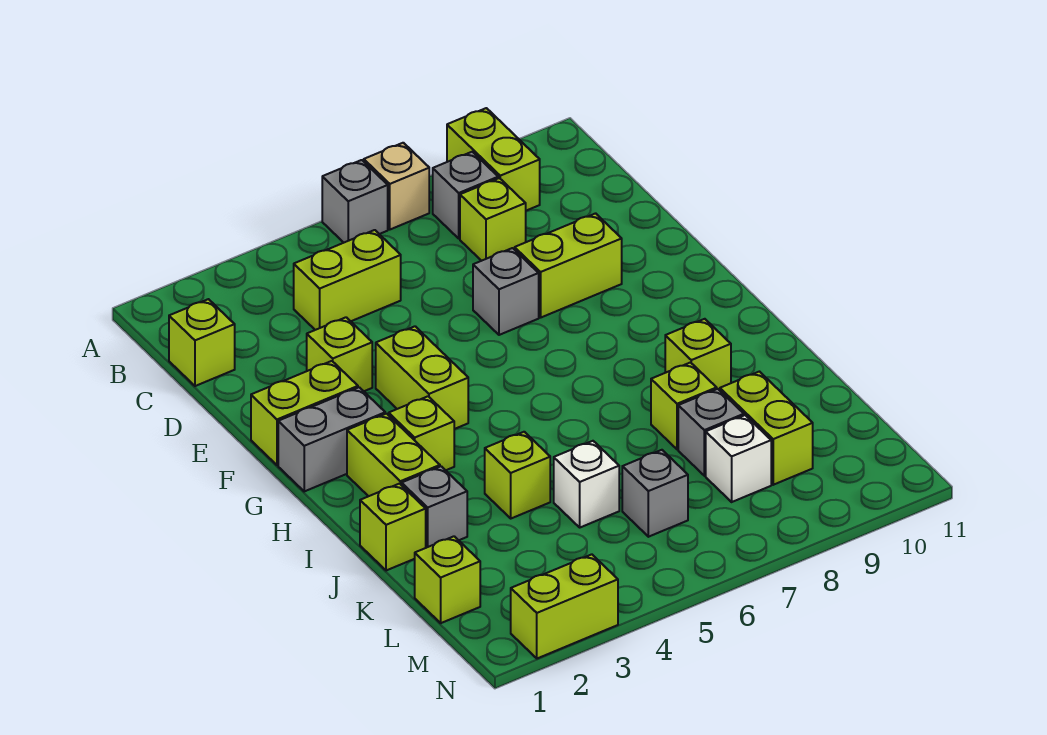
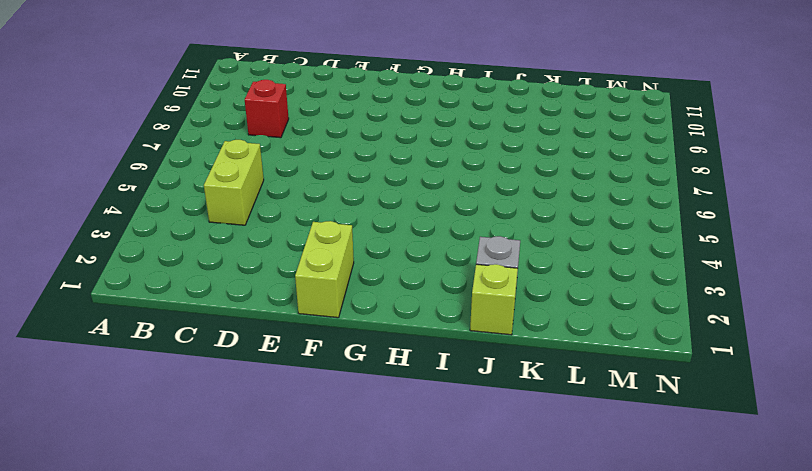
red 1x1 brick [245,80,289,138] -> lime 1x1 brick [460,178,526,261]
none -> grey 1x1 brick [322,160,388,243]
none -> tan 1x1 brick [364,143,429,229]
none -> lime 1x2 brick [447,108,540,211]

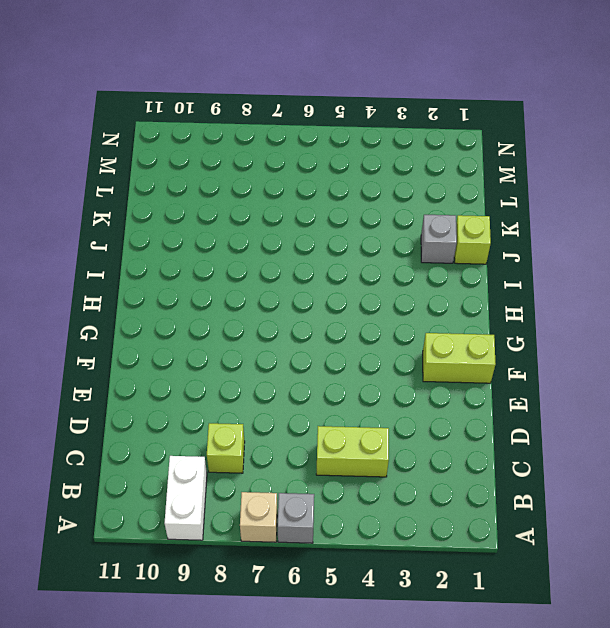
white 1x2 brick [165,456,207,540] -> lime 1x2 brick [447,108,540,211]
none -> grey 1x1 brick [433,152,498,238]
none -> lime 1x1 brick [169,299,235,386]
none -> lime 1x1 brick [307,317,372,391]

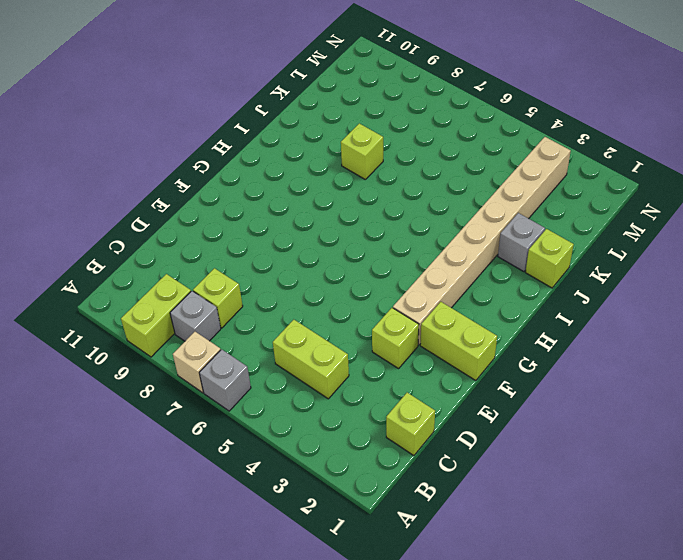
tan 1x8 brick [393,137,571,345] -> lime 1x1 brick [389,396,454,470]
none -> grey 1x1 brick [473,248,539,335]
none -> lime 1x2 brick [515,213,622,318]
none -> lime 1x2 brick [376,326,468,429]

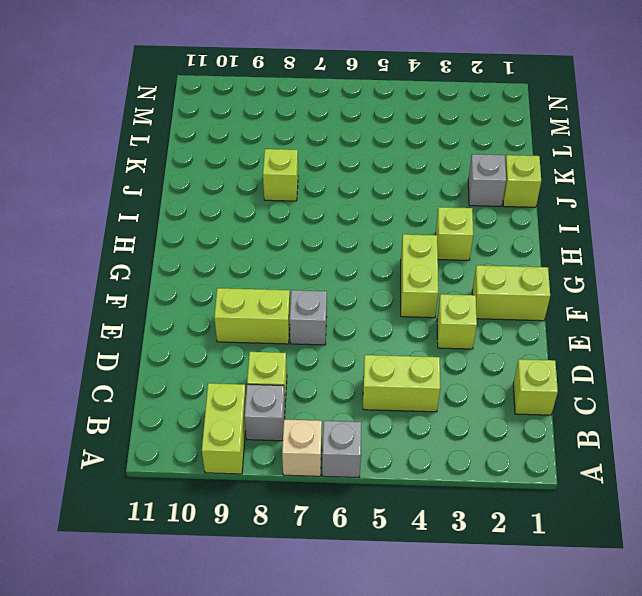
none -> grey 1x2 brick [278,387,385,491]
none -> lime 1x2 brick [347,414,440,496]
none -> lime 1x1 brick [665,319,731,390]

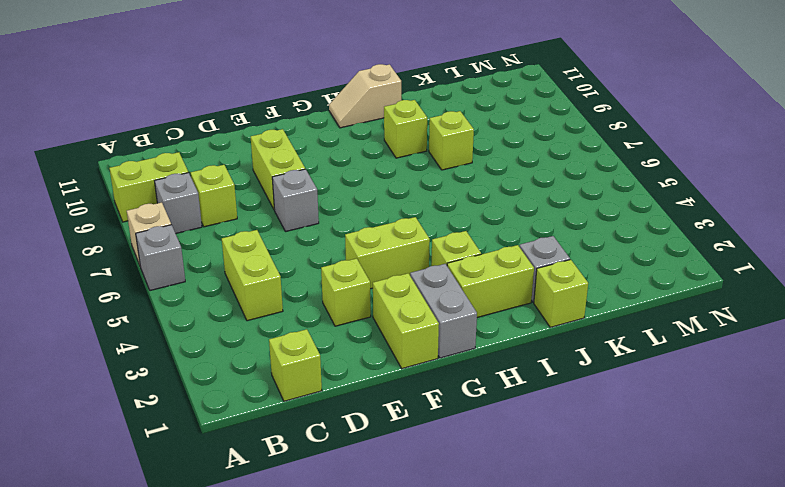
tan 1x2 slope [329,64,401,128] -> none
none -> lime 1x1 brick [485,432,550,518]
none -> white 1x1 brick [554,441,619,527]
none -> grey 1x1 brick [678,389,744,476]

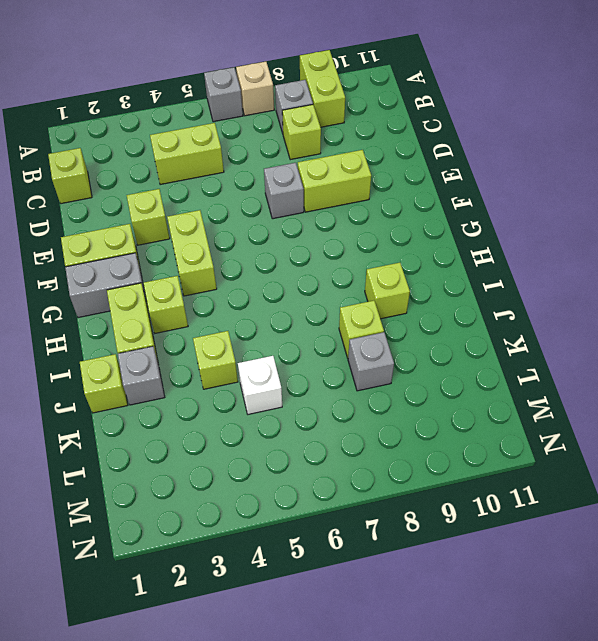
none -> lime 1x2 brick [720,372,813,485]
none -> lime 1x1 brick [415,536,480,623]
none -> grey 1x1 brick [622,450,688,537]

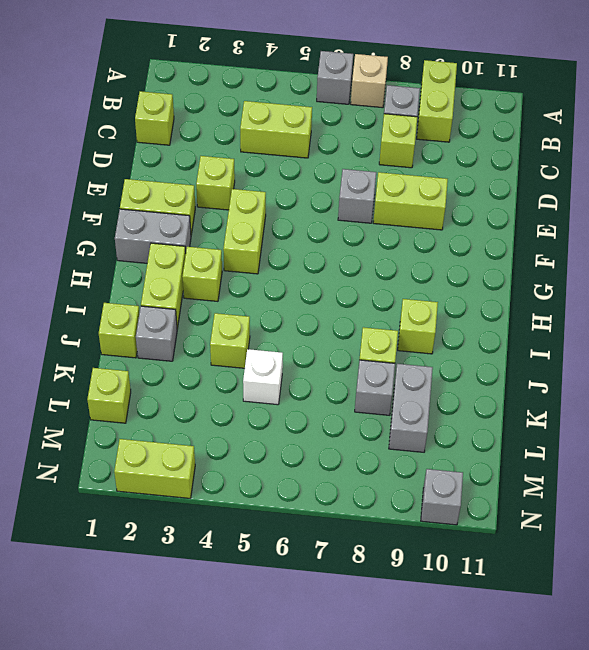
grey 1x2 brick [389,364,433,452] -> lime 1x2 brick [720,372,813,485]
grey 1x1 brick [421,469,463,525] -> grey 1x1 brick moved to [622,450,688,537]
none -> white 1x1 brick [706,415,771,502]

